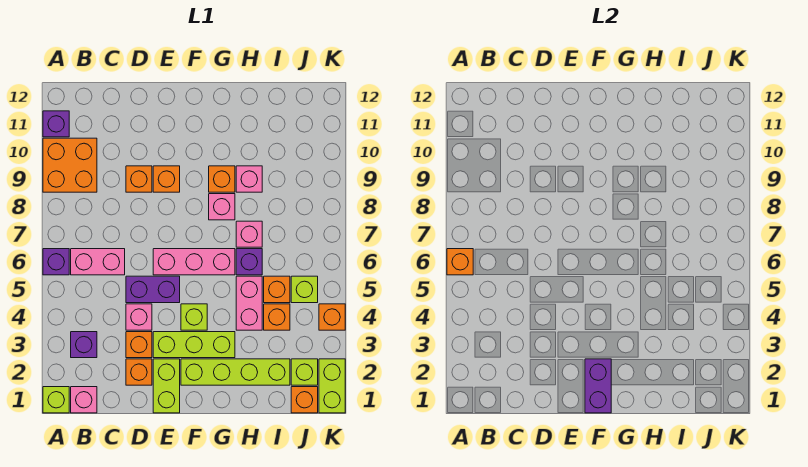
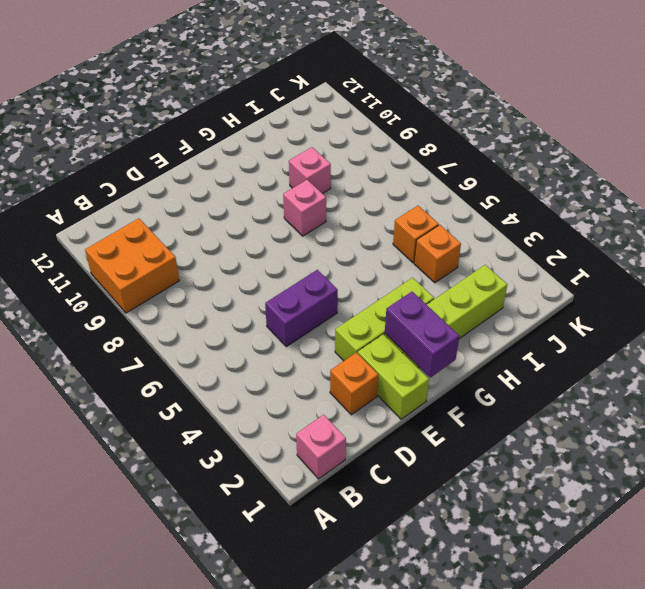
none -> lime 1x1 brick [43,387,69,413]
none -> purple 1x1 brick [43,249,69,275]
none -> purple 1x1 brick [43,111,69,137]
none -> purple 1x1 brick [71,332,97,358]

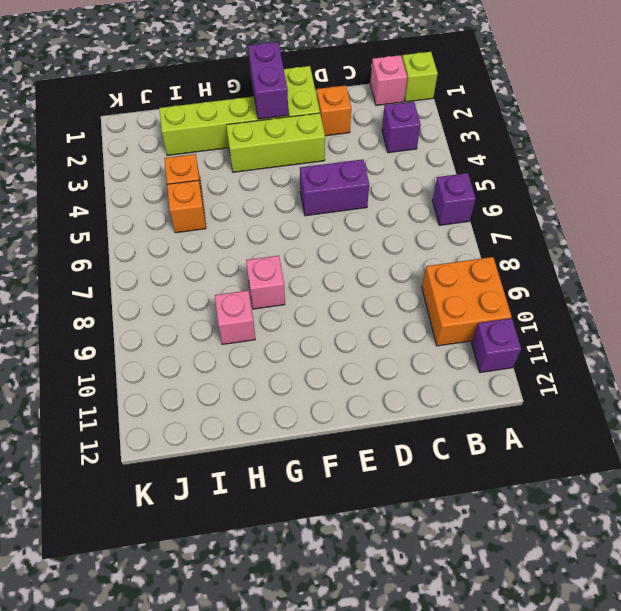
none -> pink 1x2 brick [71,249,125,275]
none -> orange 1x1 brick [126,332,152,358]
none -> pink 1x1 brick [126,304,152,330]
none -> orange 1x1 brick [126,166,152,192]

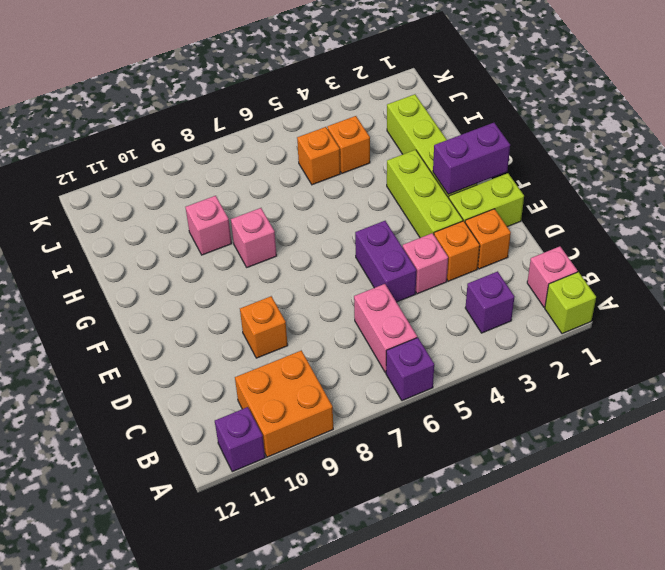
none -> pink 1x3 brick [153,249,235,275]
none -> orange 1x1 brick [153,166,180,192]
none -> lime 1x1 brick [181,304,207,330]
none -> orange 1x1 brick [209,166,235,192]

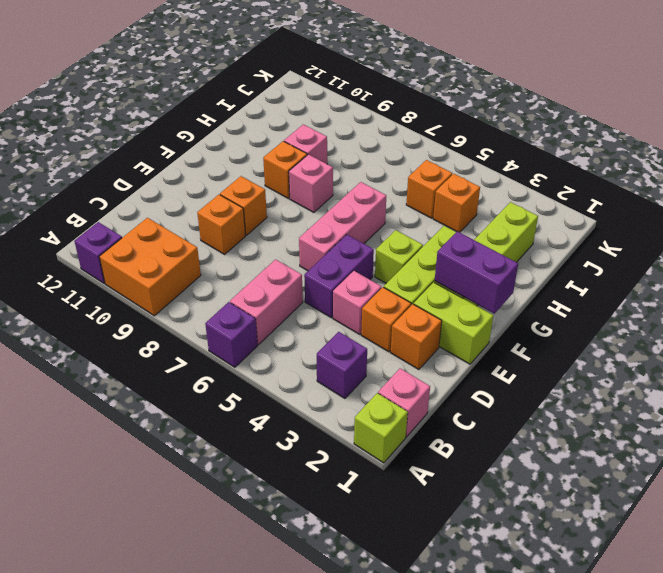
none -> pink 1x2 brick [236,276,262,330]
none -> purple 1x1 brick [236,249,262,275]
none -> pink 1x1 brick [236,221,262,247]
none -> orange 1x1 brick [291,387,318,413]

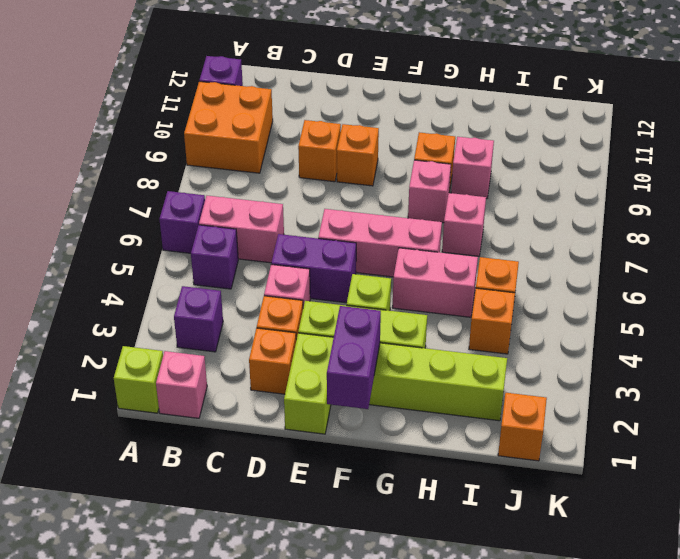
purple 1x1 brick [191,225,238,289] -> purple 1x1 brick moved to [236,249,262,275]
pink 1x2 brick [392,248,478,317] -> pink 1x2 brick turned to [236,276,262,330]
none -> lime 1x1 brick [291,359,318,385]
none -> lime 1x1 brick [291,276,318,303]
none -> lime 1x2 brick [319,359,345,413]
none -> orange 1x1 brick [319,304,345,330]

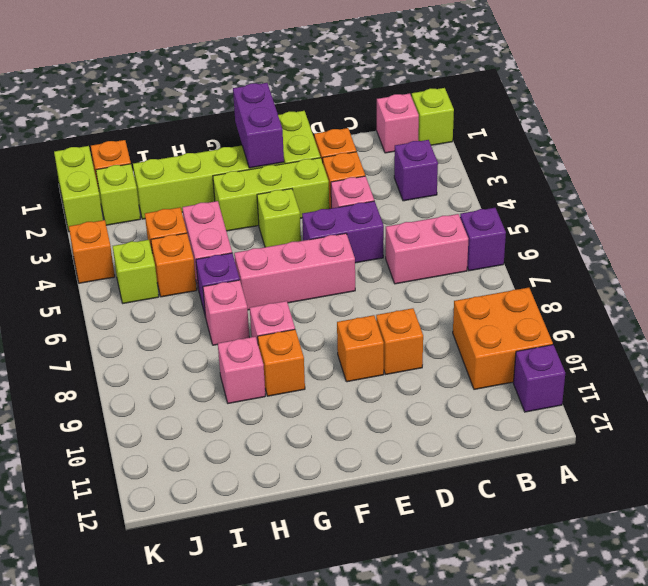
none -> orange 1x1 brick [447,249,473,275]

